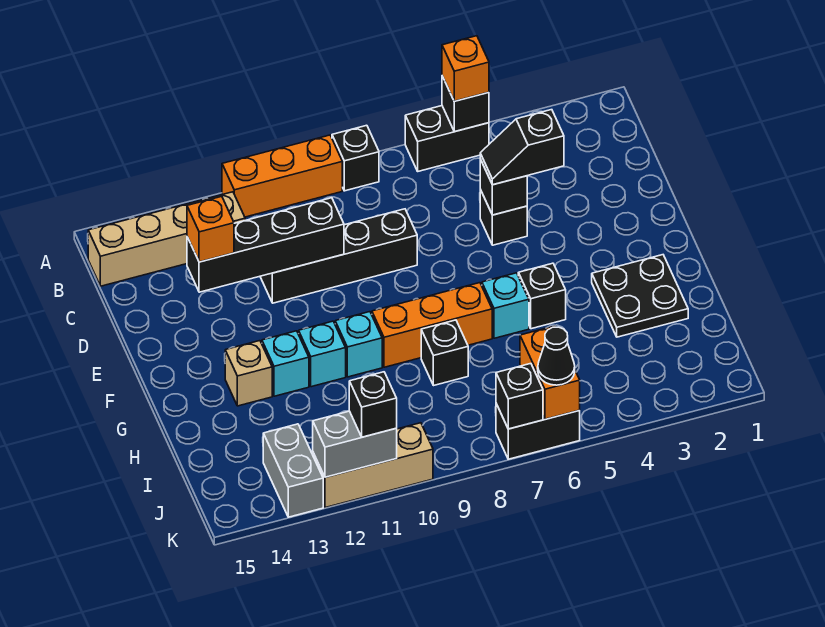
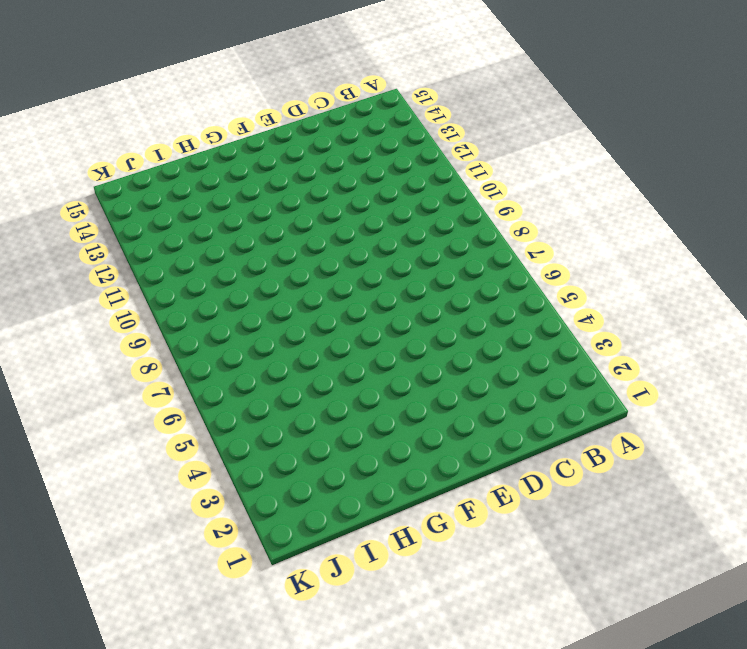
none -> black 1x2 brick [405,106,489,171]
none -> black 1x1 brick [332,125,379,191]
none -> orange 1x3 brick [222,135,342,217]

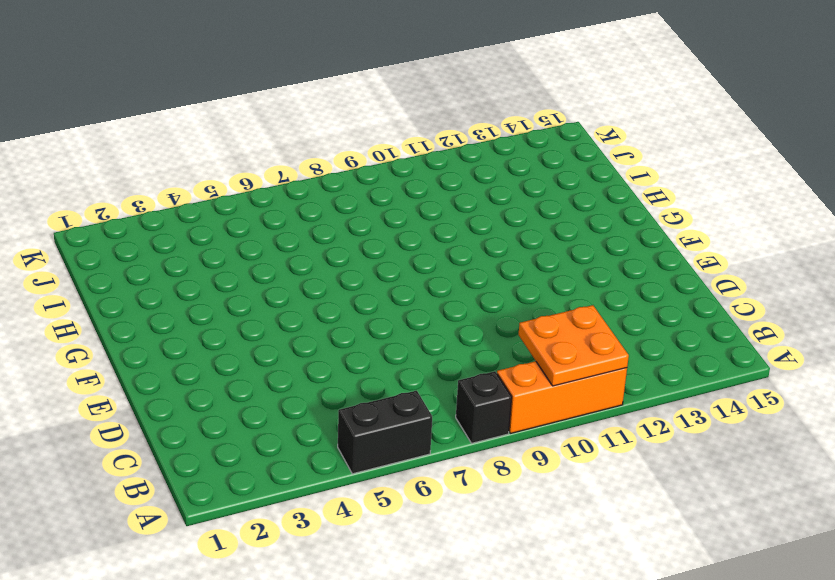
orange 2x2 plate [519,305,629,386] -> none
none -> tan 1x4 brick [88,192,245,286]
none -> black 1x1 brick [480,190,527,245]
none -> black 1x4 brick [260,209,417,303]

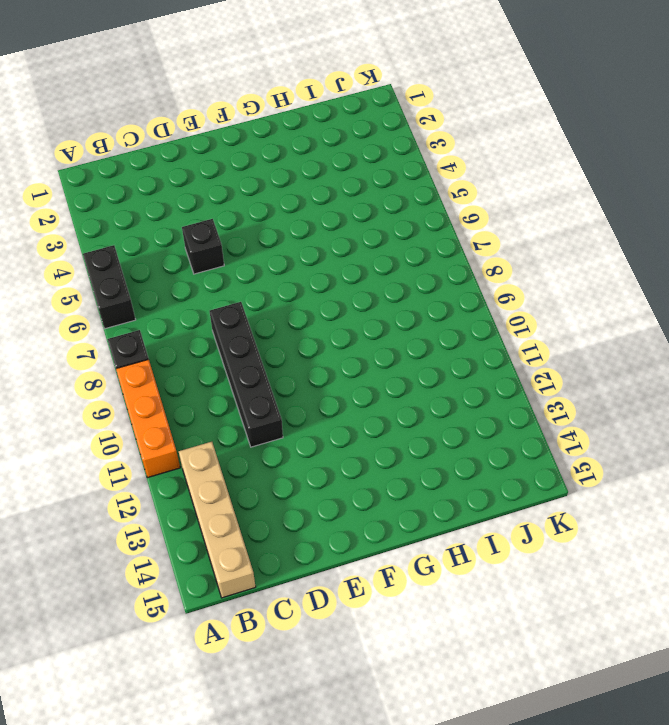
none -> black 2x2 plate [592,255,688,337]
none -> black 1x1 brick [518,263,566,329]
none -> cyan 1x1 brick [482,273,529,338]

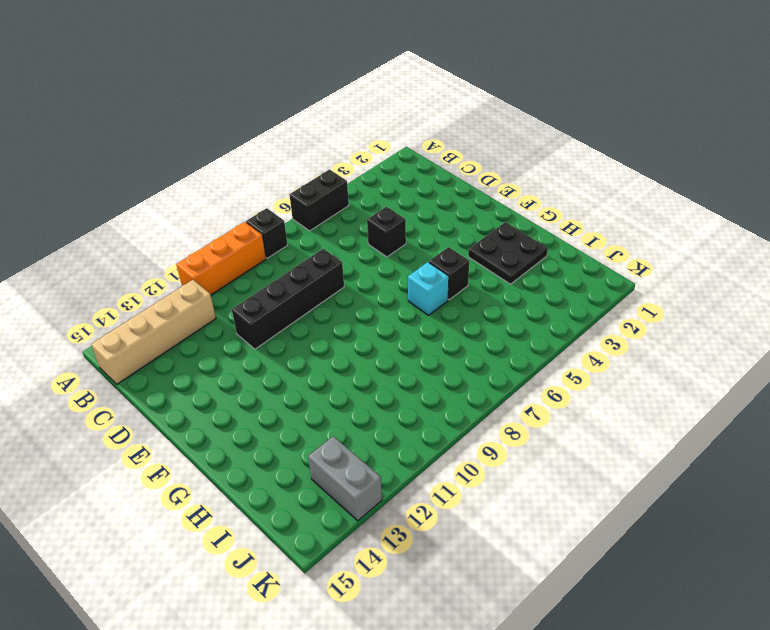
none -> orange 1x3 brick [372,283,492,367]
none -> cyan 1x1 brick [335,312,382,377]
none -> cyan 1x1 brick [299,321,346,387]

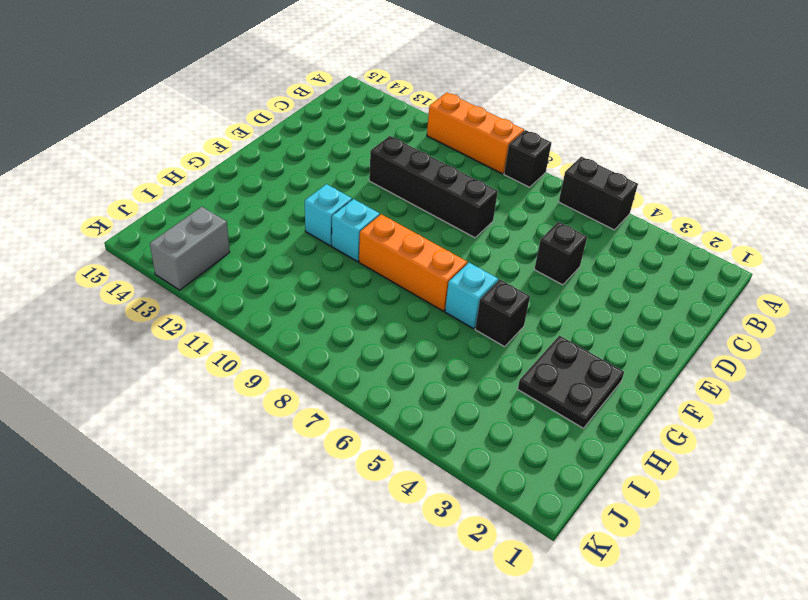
none -> tan 1x4 brick [88,192,245,286]
none -> cyan 1x1 brick [262,331,309,396]
none -> tan 1x1 brick [225,341,272,406]

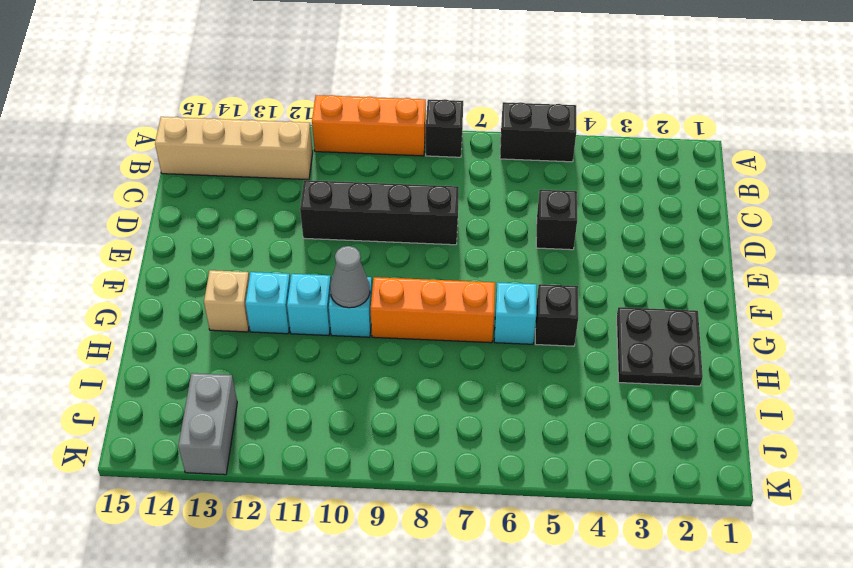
grey 1x1 cone [330,246,370,308] -> none
none -> black 1x1 brick [421,320,468,386]
none -> black 1x2 brick [496,404,580,459]
none -> tan 1x3 brick [313,423,433,508]

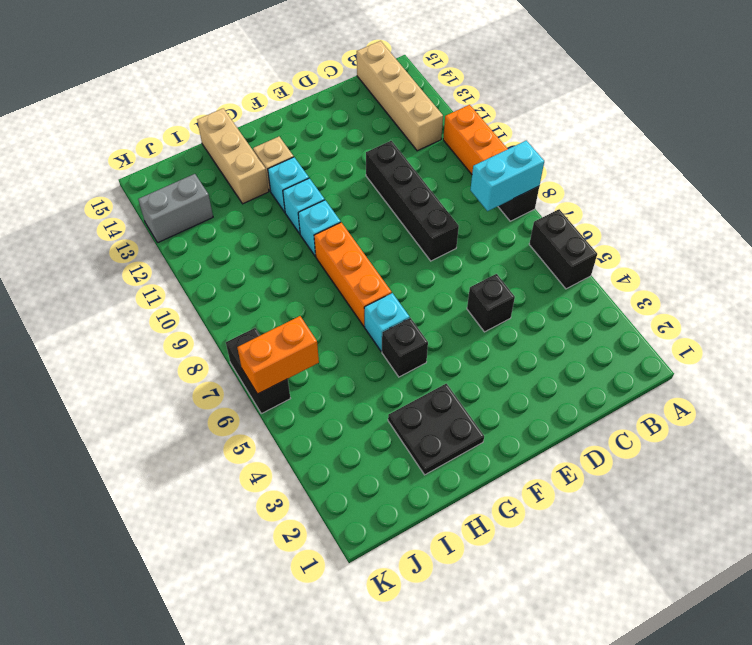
cyan 1x2 brick [470,141,544,211] -> none
tan 1x3 brick [197,108,269,204] -> tan 1x3 brick moved to [313,423,433,508]
none -> black 1x1 brick [421,320,468,386]
none -> black 1x1 brick [442,76,489,132]
none -> black 1x1 brick [480,159,527,215]

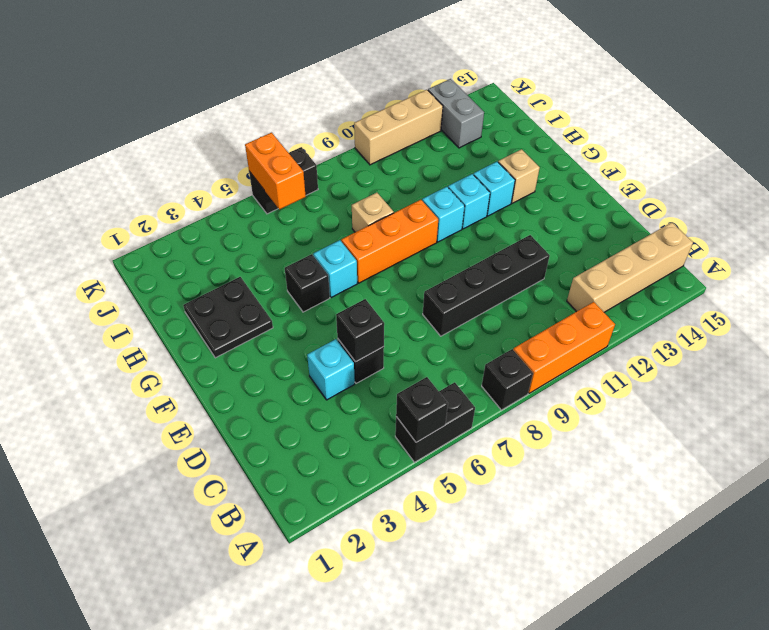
cyan 1x1 brick [307,339,355,400] -> none
tan 1x1 brick [352,193,394,232] -> black 1x1 brick [421,320,468,386]
none -> black 1x4 brick [187,198,344,292]
none -> black 1x1 brick [496,364,543,429]
none -> grey 1x2 brick [313,411,397,477]

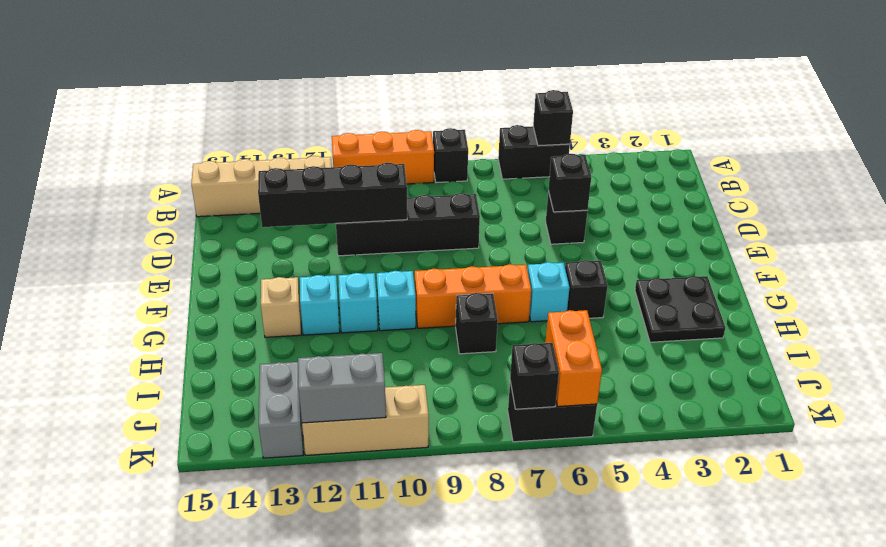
none -> orange 1x1 brick [442,36,489,101]
none -> black 1x2 slope [480,110,564,185]
none -> orange 1x1 brick [187,196,234,262]

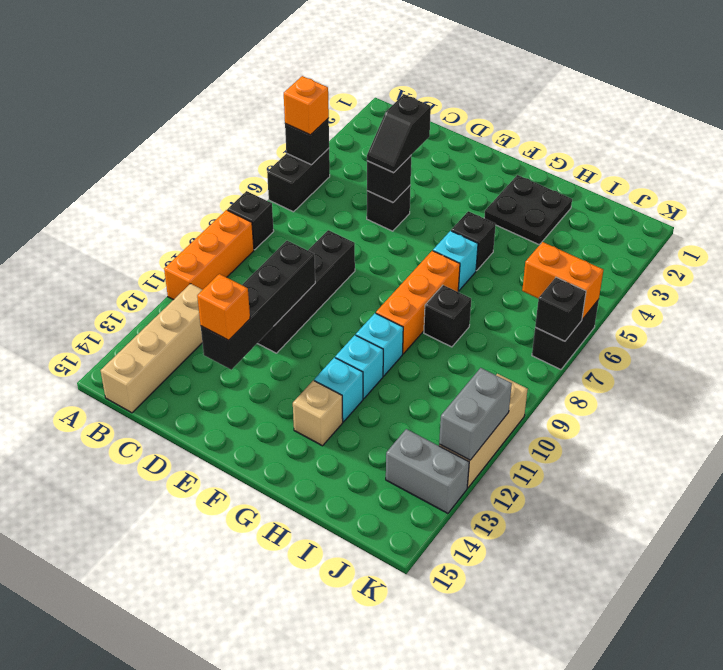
none -> black 1x1 cone [538,327,575,385]
none -> black 1x1 brick [349,372,397,437]

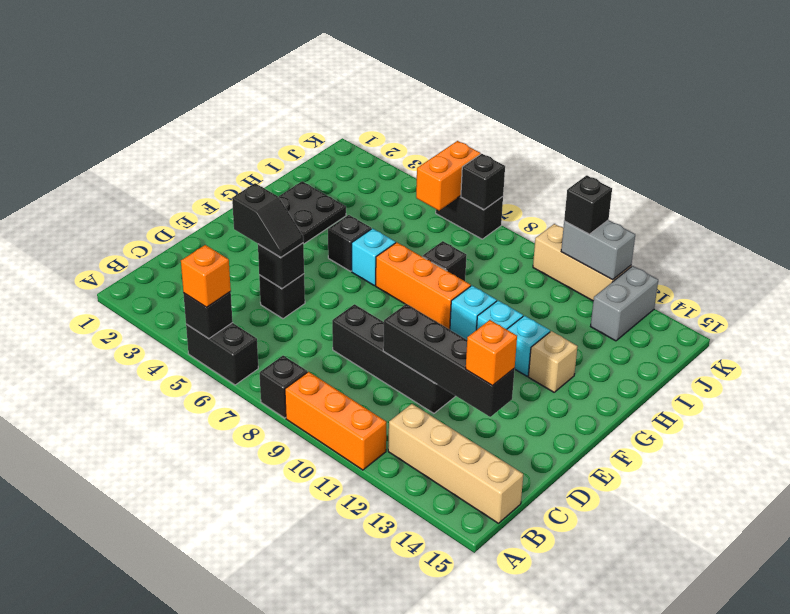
none -> black 1x1 cone [538,327,575,385]

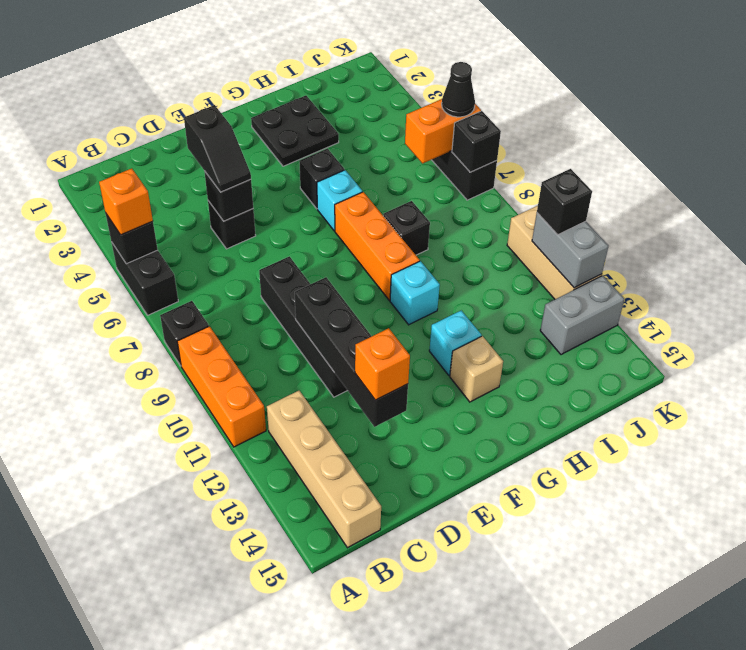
none -> cyan 1x1 brick [299,321,346,387]

